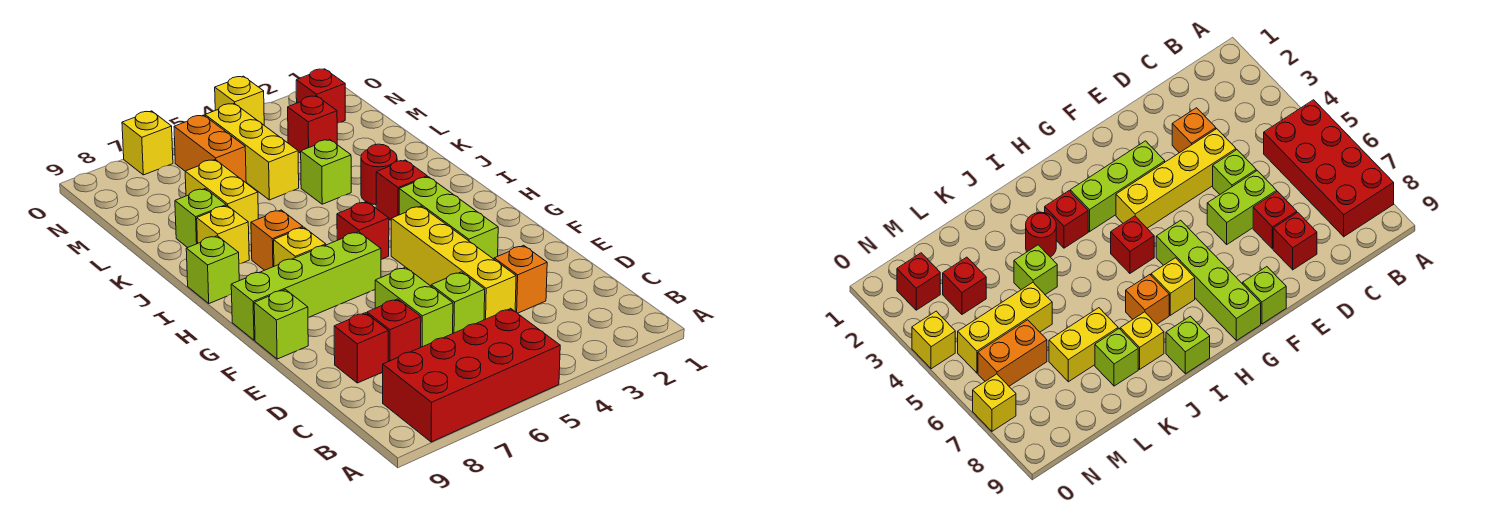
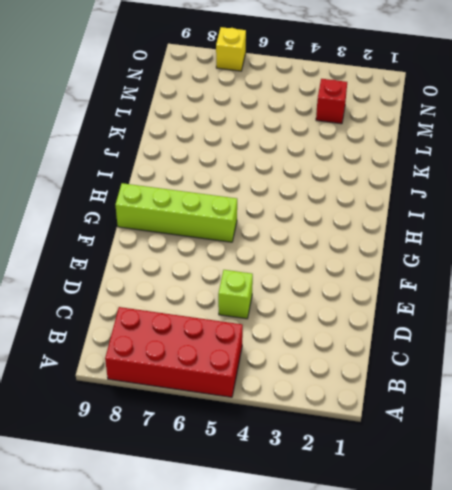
none -> orange 1x1 brick [494,245,547,313]
none -> yellow 1x4 brick [391,206,516,320]
none -> lime 1x2 brick [375,267,453,347]

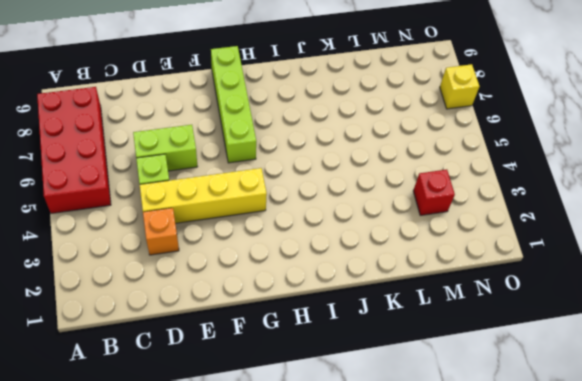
none -> red 1x1 brick [367,299,421,361]
none -> red 1x1 brick [334,313,388,383]
none -> lime 1x3 brick [399,177,498,259]

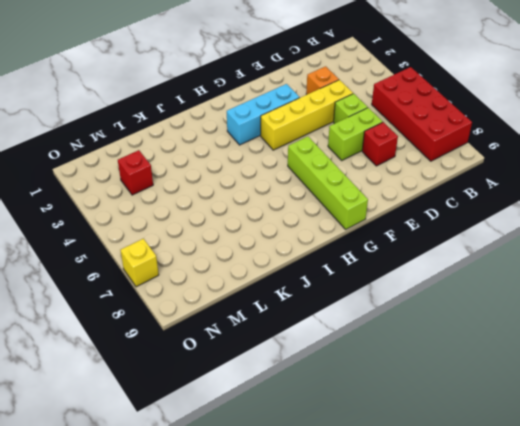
cyan 1x3 brick [227,84,300,145] -> lime 1x3 brick [399,177,498,259]
none -> red 1x1 brick [334,313,388,383]
none -> lime 1x1 brick [254,290,308,359]
none -> red 1x1 brick [337,202,389,259]

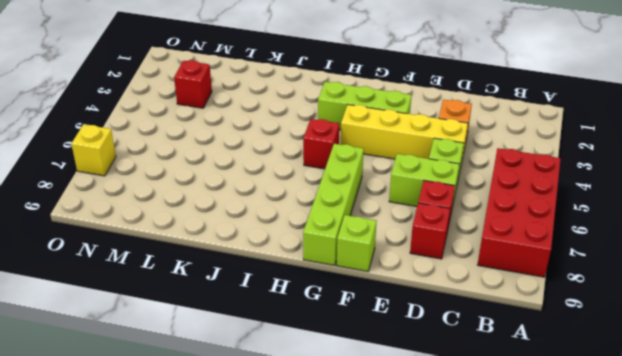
none -> yellow 1x1 brick [274,227,326,266]
none -> red 1x1 brick [376,160,427,220]
none -> orange 1x1 brick [251,210,303,270]

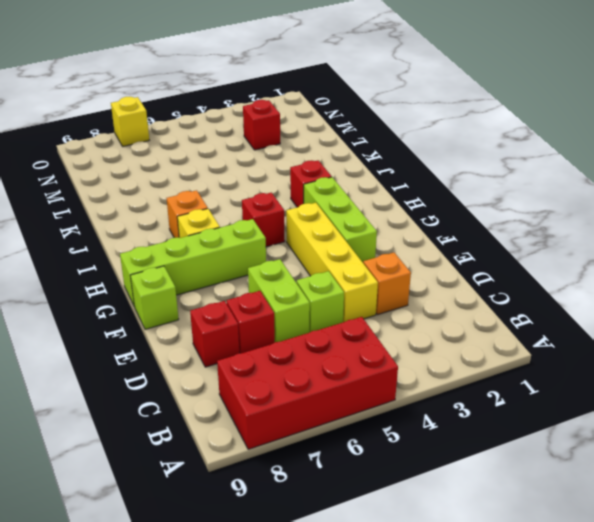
none -> lime 1x1 brick [186,236,239,303]
none -> red 1x1 round brick [361,144,397,205]
none -> yellow 1x1 brick [197,206,249,264]

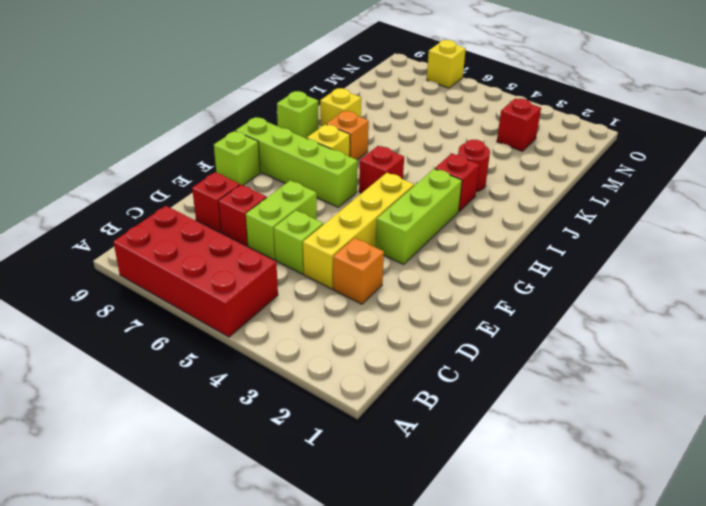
none -> lime 1x1 brick [301,140,351,204]
none -> yellow 1x2 brick [185,160,258,233]
none -> lime 1x1 brick [175,189,226,248]

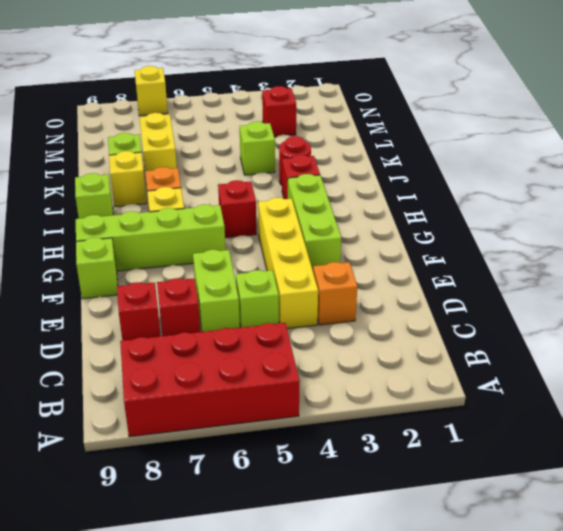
none -> yellow 1x3 brick [205,103,299,200]
none -> orange 1x2 brick [174,115,246,183]
none -> red 1x1 brick [296,69,345,123]

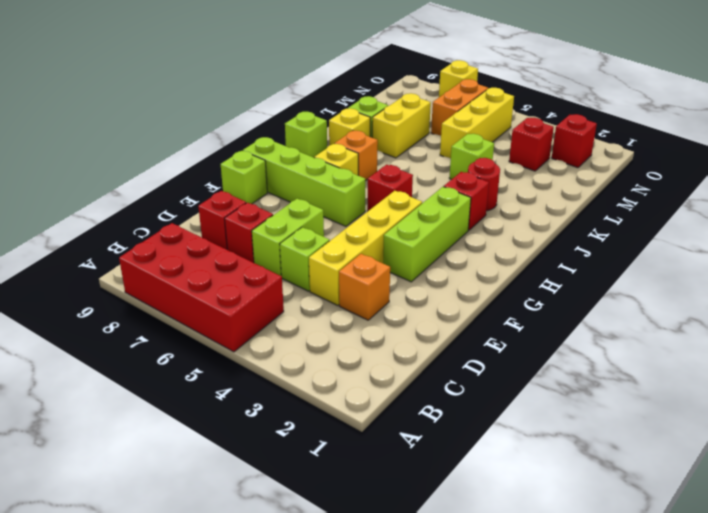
none -> yellow 1x1 brick [215,76,264,125]

